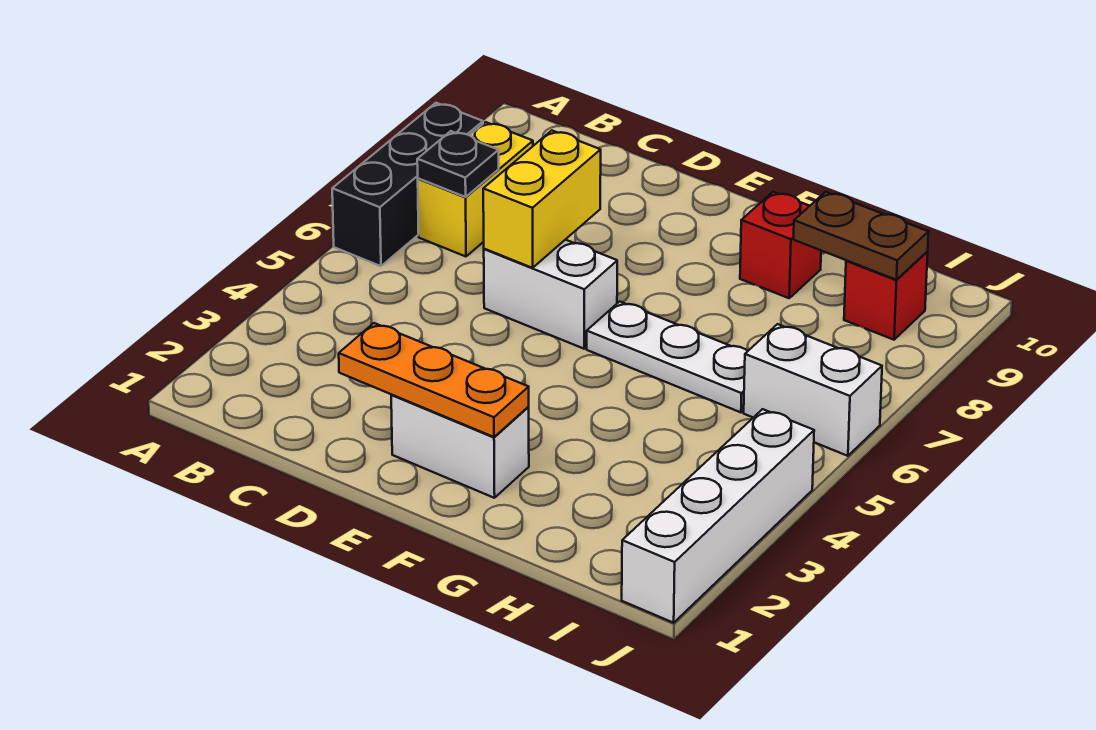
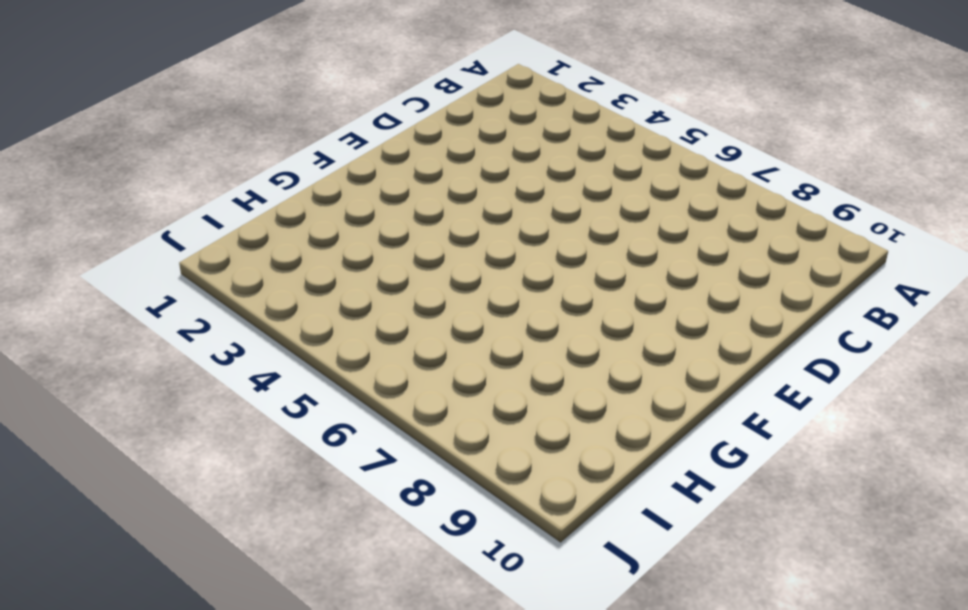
none -> black 1x3 brick [332,103,483,266]
none -> yellow 1x2 brick [418,122,533,256]
none -> white 1x2 brick [484,240,617,349]

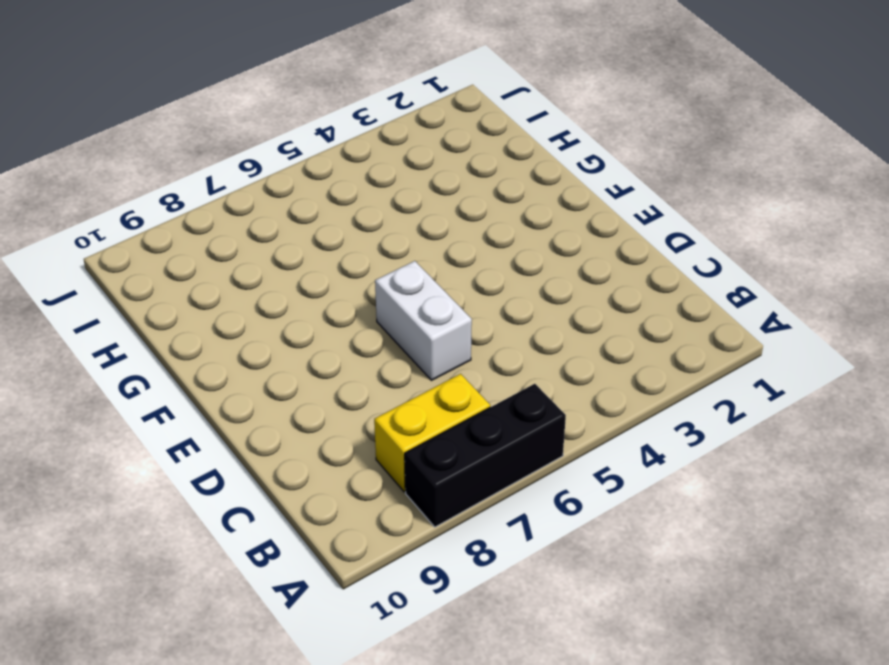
none -> white 1x2 brick [391,395,529,498]
none -> white 1x3 plate [587,301,748,412]
none -> red 1x1 brick [740,192,821,298]

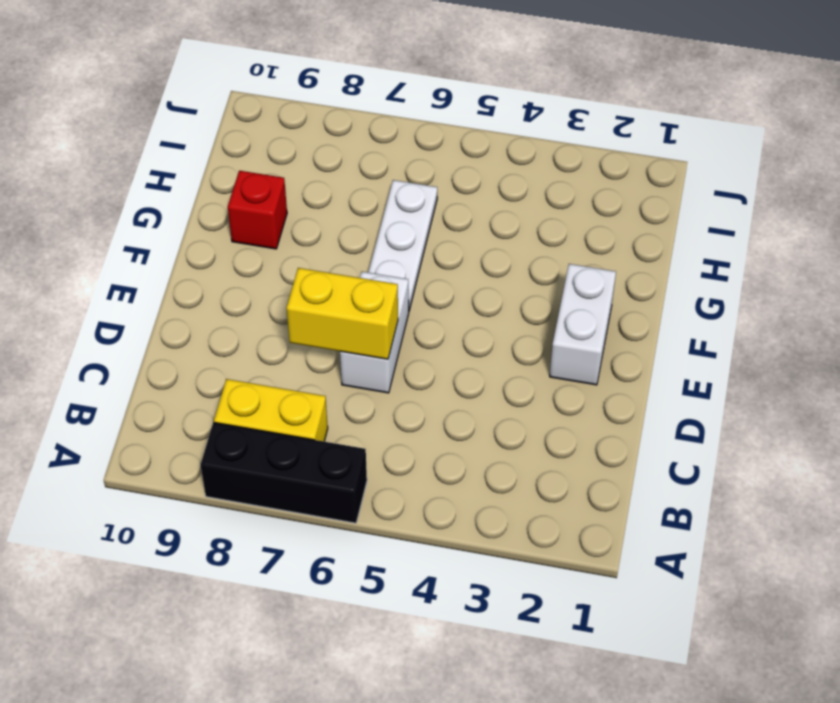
none -> white 1x2 brick [744,324,882,456]
none -> red 1x1 brick [844,252,928,340]
none -> white 1x4 brick [622,409,814,623]

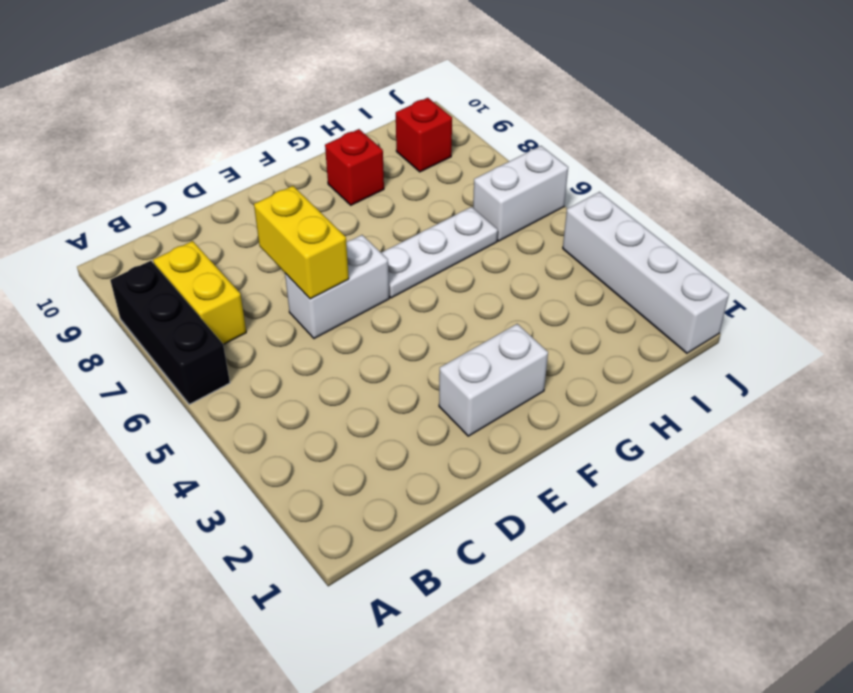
none -> black 1x1 plate [417,131,499,197]
none -> orange 1x3 plate [339,323,529,437]
none -> brown 1x2 plate [794,192,928,280]

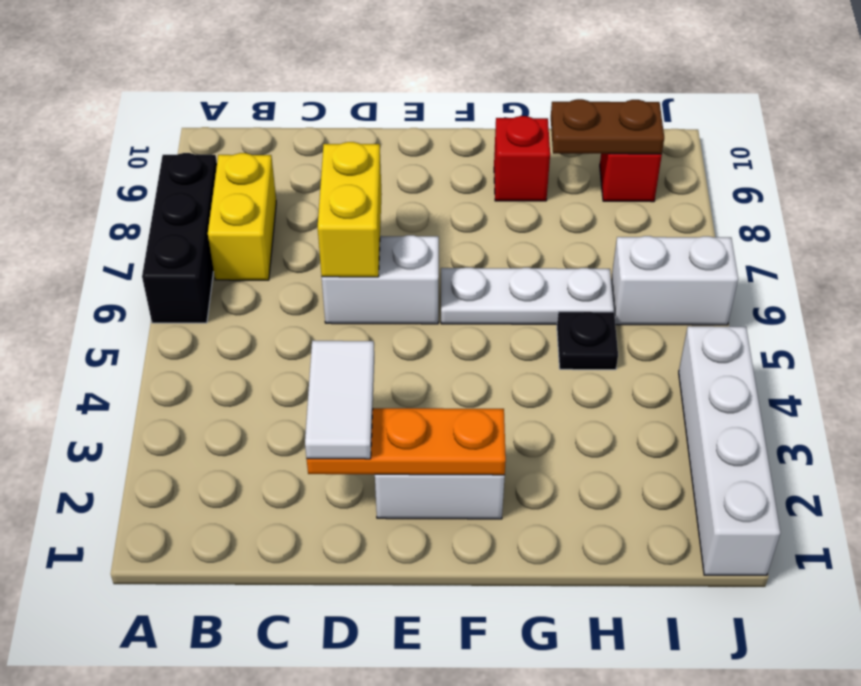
white 1x2 tile [305,341,374,459] -> none
black 1x1 plate [557,312,618,370] -> black 1x1 plate moved to [417,131,499,197]

